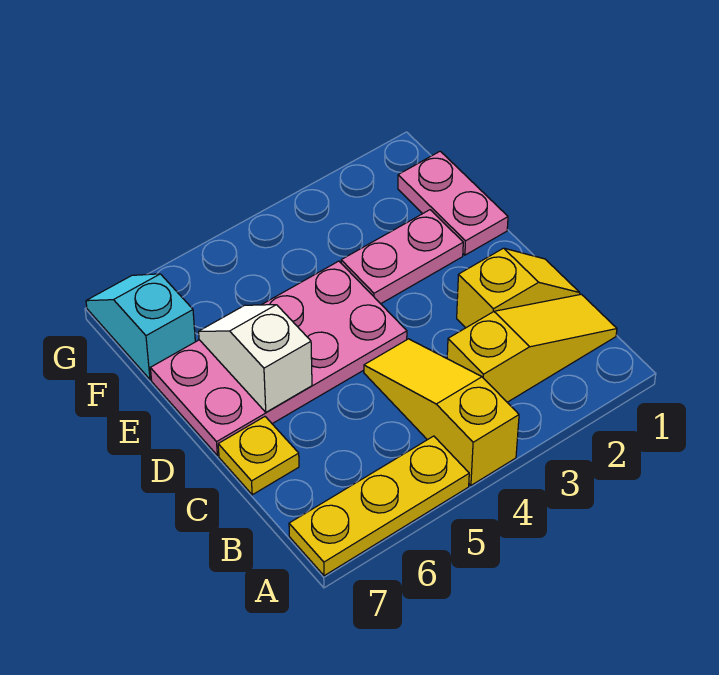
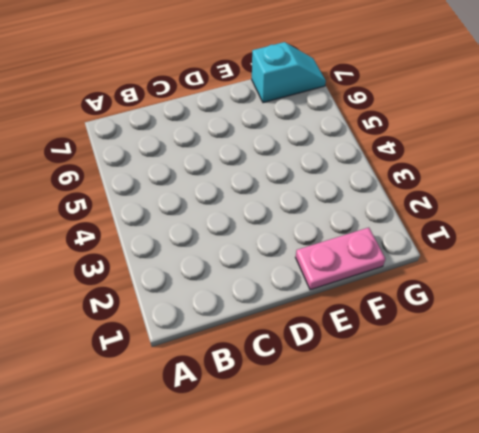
none -> yellow 1x3 slope [364,339,519,485]
none -> yellow 1x3 plate [289,436,469,576]

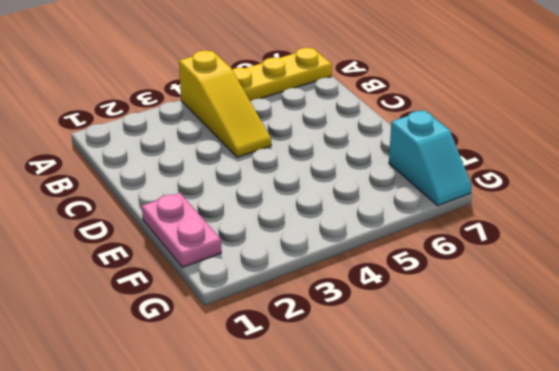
none -> yellow 1x3 slope [447,294,617,402]
none -> yellow 1x2 slope [457,248,580,328]

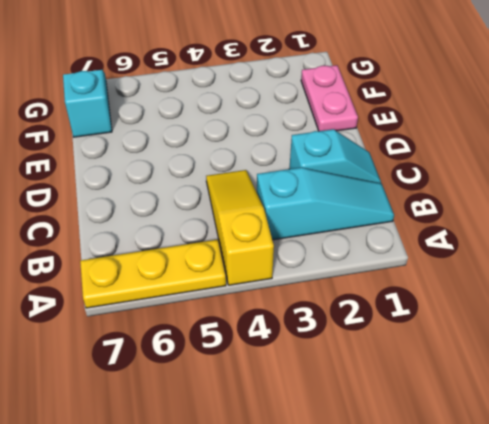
cyan 1x3 slope [257,168,394,240] -> yellow 1x3 slope [447,294,617,402]
cyan 1x2 slope [289,129,381,183] -> yellow 1x2 slope [457,248,580,328]
none -> yellow 1x1 plate [218,417,299,495]
none -> pink 2x4 plate [150,261,407,456]

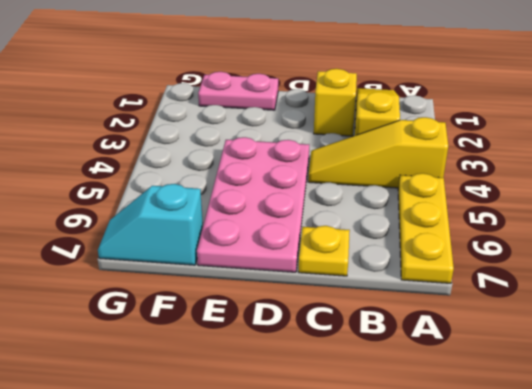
none -> pink 1x2 plate [341,210,463,304]
none -> white 1x2 slope [199,305,312,412]

